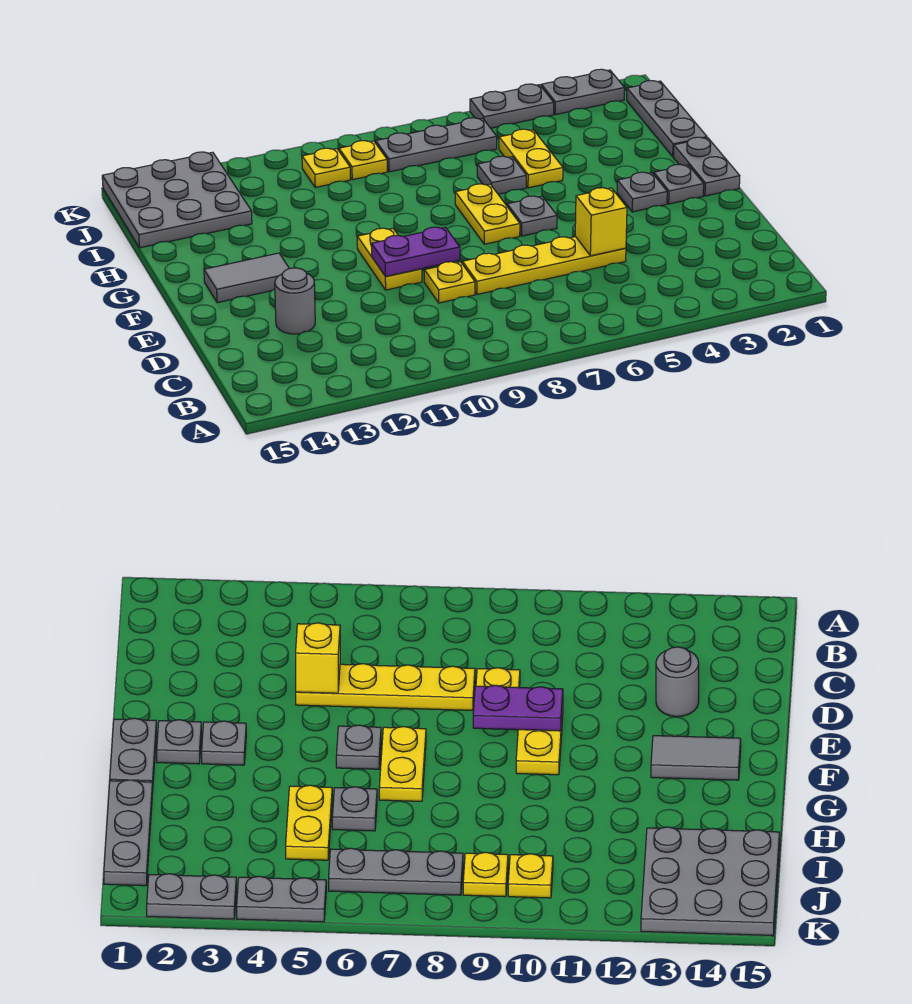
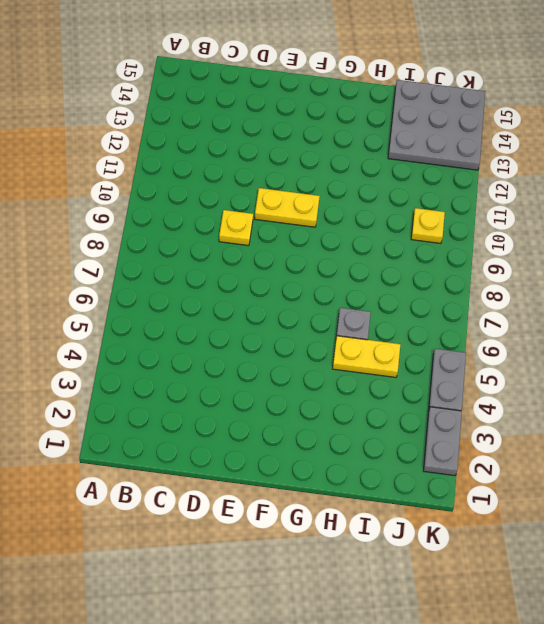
none -> yellow 1x4 plate [462,237,626,294]
none -> grey 1x1 round brick [275,268,315,334]
none -> grey 1x2 plate [673,137,740,196]

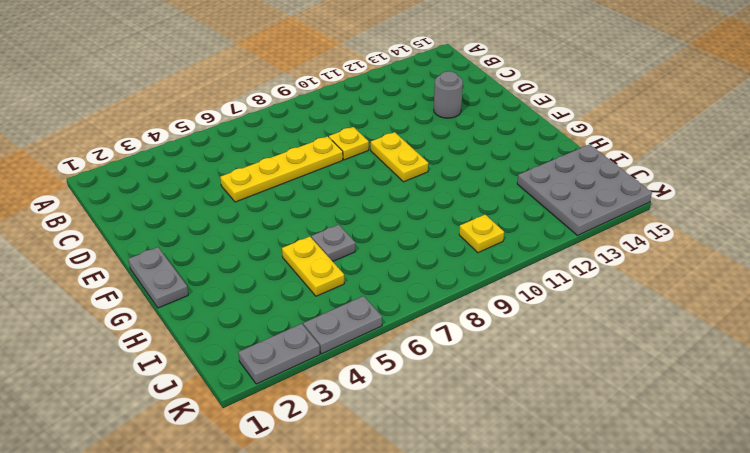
none -> grey 1x1 plate [654,165,704,204]
none -> grey 1x1 plate [617,172,667,212]
none -> grey 1x1 plate [507,196,557,236]

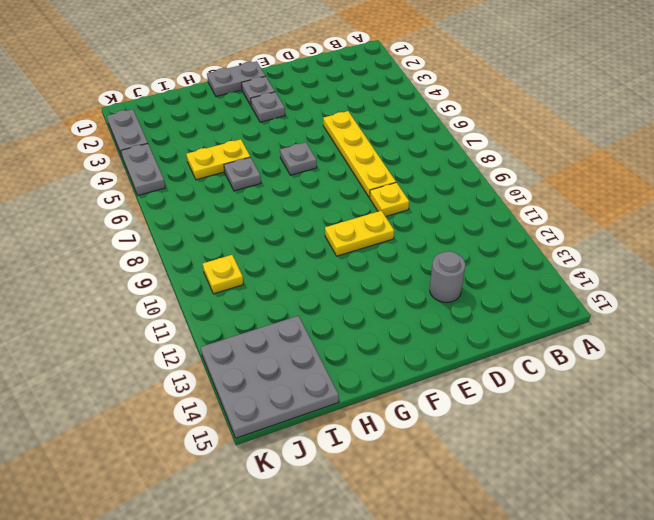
none -> yellow 1x2 plate [455,184,520,244]
none -> grey 1x2 tile [204,253,289,303]
none -> grey 1x3 plate [627,81,707,156]

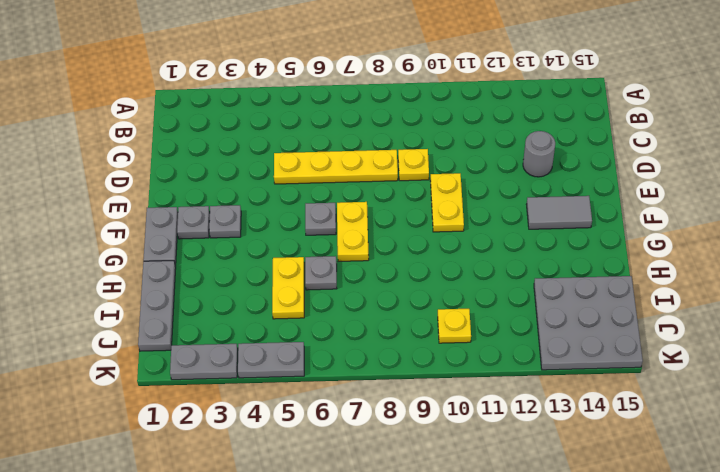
none -> grey 1x3 plate [376,118,497,172]
none -> yellow 1x1 plate [339,141,387,180]
none -> yellow 1x1 brick [575,188,627,256]

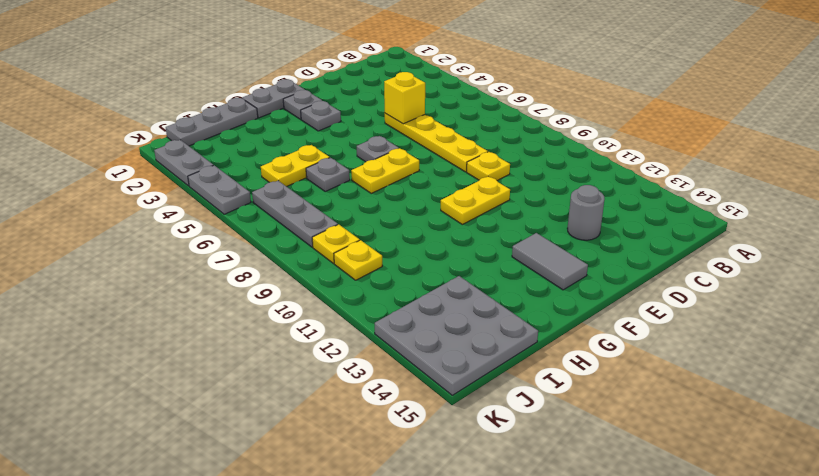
none -> purple 1x2 plate [371,227,460,277]

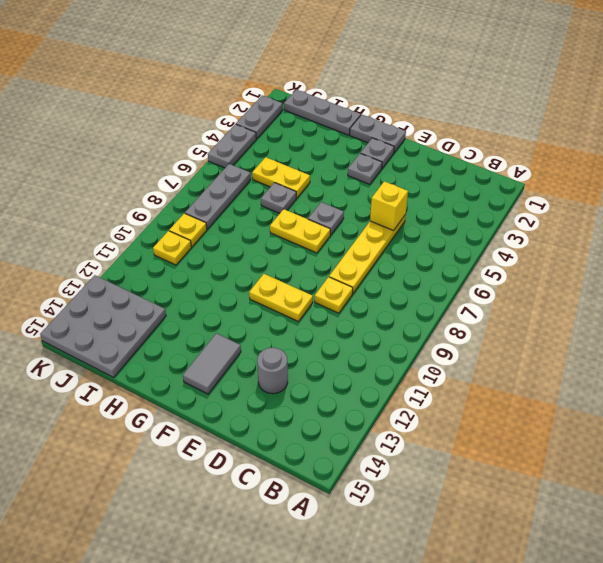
none -> purple 1x2 plate [371,227,460,277]

